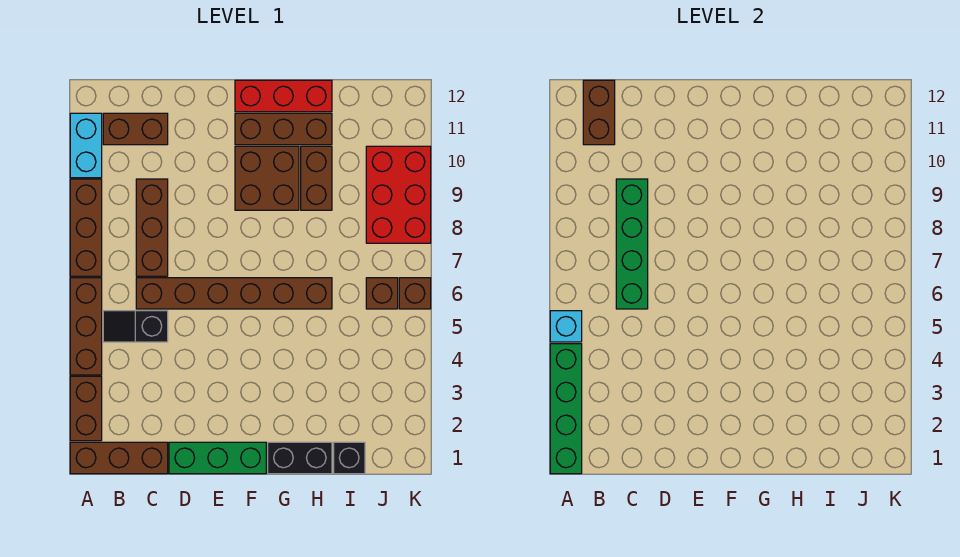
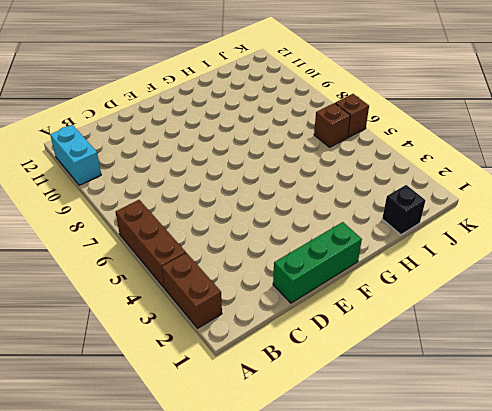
none -> brown 1x3 brick [70,442,168,474]
none -> brown 1x3 brick [70,179,102,276]
none -> black 1x2 slope [103,311,168,342]

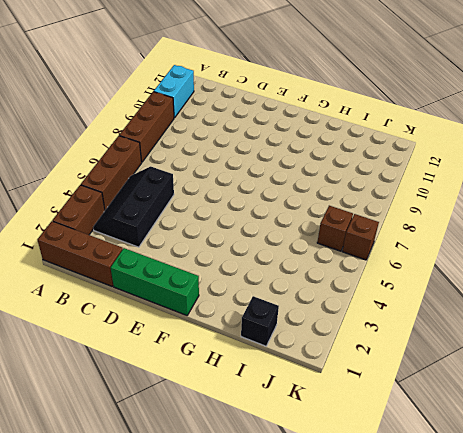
black 2x3 slope [93,166,174,247] -> black 1x2 slope [103,311,168,342]
none -> brown 1x2 brick [103,113,168,145]
none -> brown 1x6 brick [136,278,332,309]
none -> brown 1x3 brick [136,179,168,276]

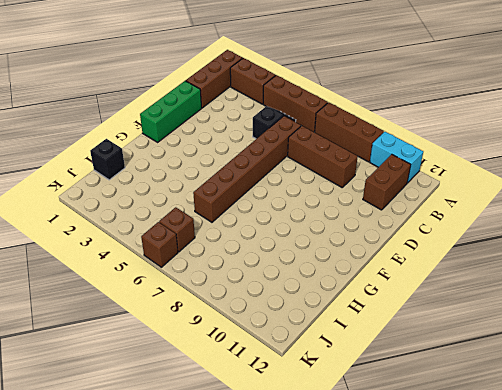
none -> brown 2x2 brick [235,146,299,210]
none -> brown 1x3 brick [235,113,332,145]
none -> red 1x3 brick [235,80,332,112]

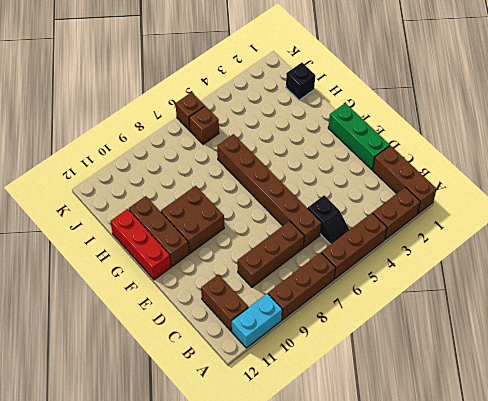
none -> black 1x2 brick [268,442,332,474]
none -> brown 1x2 brick [301,146,332,210]
none -> red 2x3 brick [366,146,431,243]

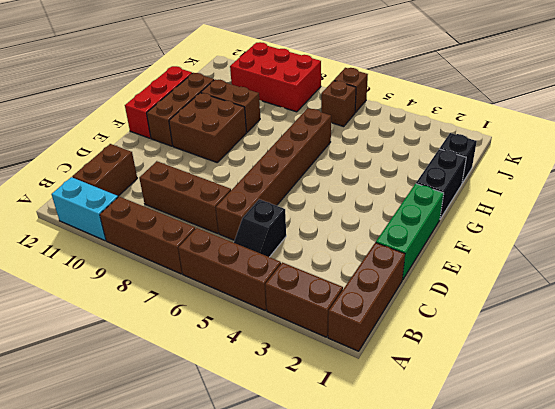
none -> green 1x4 brick [550,344,582,474]
none -> cyan 1x1 brick [550,311,582,342]
none -> brown 1x2 brick [583,80,615,145]

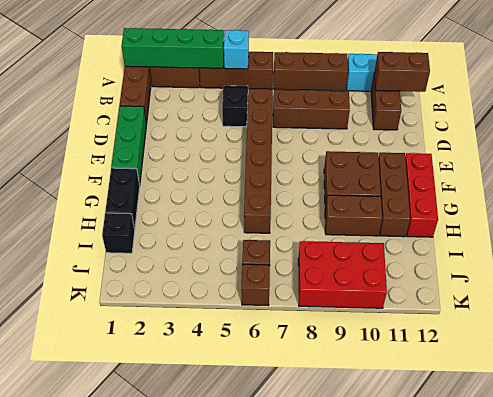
none -> green 1x4 brick [616,179,648,309]

